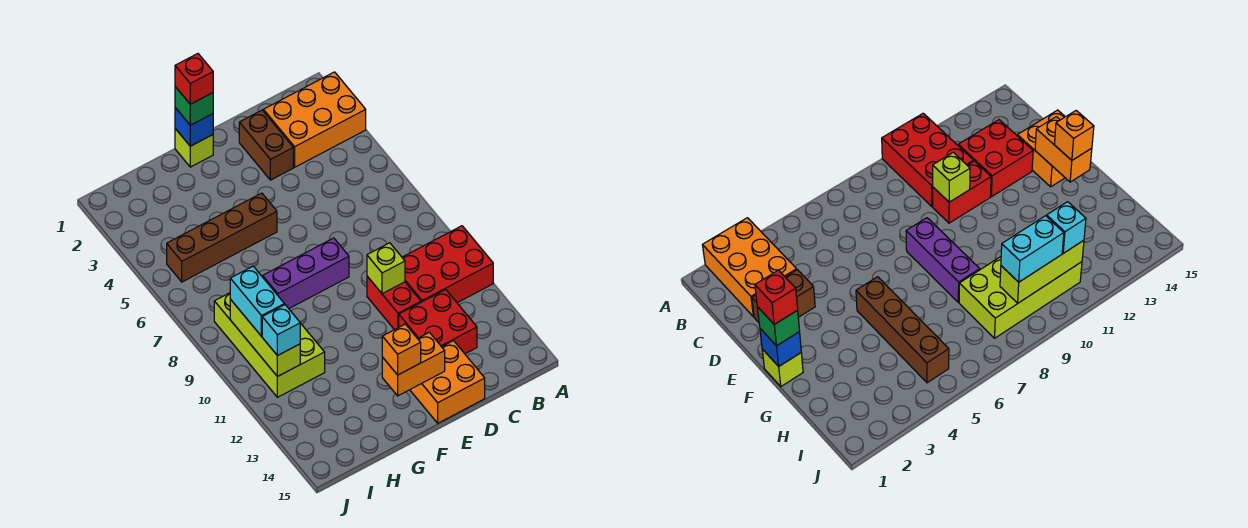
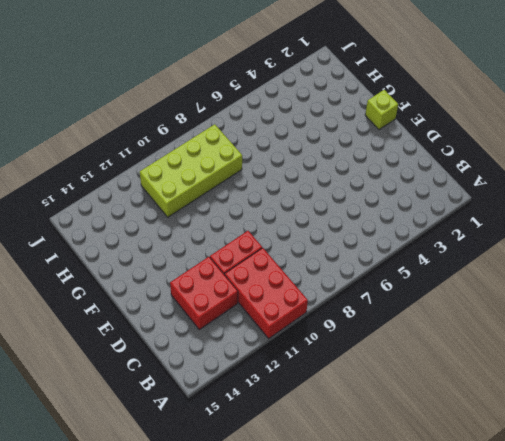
none -> orange 2x3 brick [263,72,366,167]
none -> brown 1x2 brick [239,110,293,180]
none -> orange 2x2 brick [410,341,485,423]

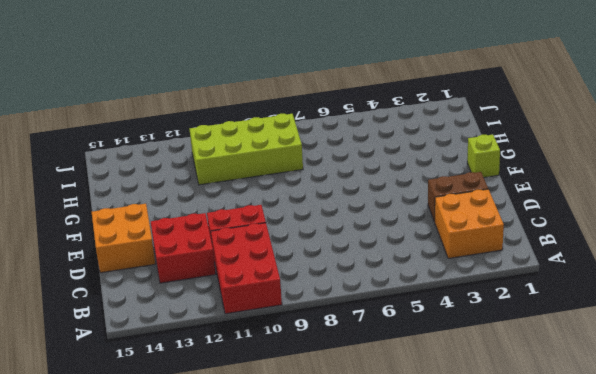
orange 2x2 brick [434,189,504,258] -> orange 2x3 brick [263,72,366,167]
none -> purple 1x3 brick [263,238,349,308]
none -> brown 1x4 brick [167,193,277,282]
none -> lime 1x1 brick [367,243,405,294]

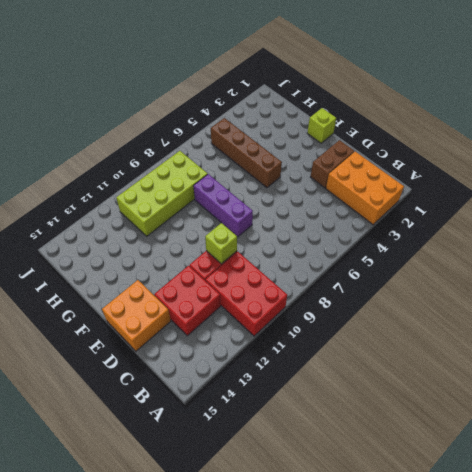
none -> orange 1x2 brick [382,332,445,396]
none -> blue 1x1 brick [175,108,213,146]
none -> lime 1x3 brick [230,299,300,377]

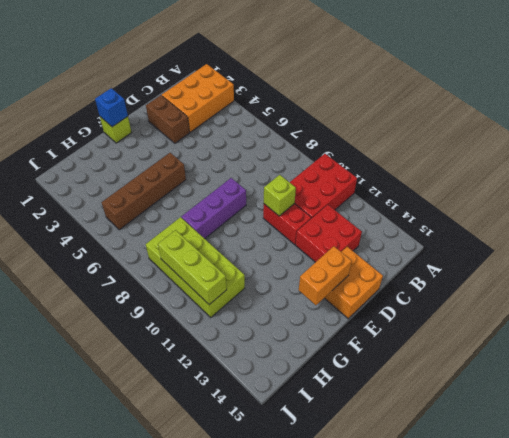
none -> green 1x1 brick [175,87,213,125]
none -> orange 1x1 brick [382,324,421,375]
none -> cyan 1x2 brick [230,266,284,336]

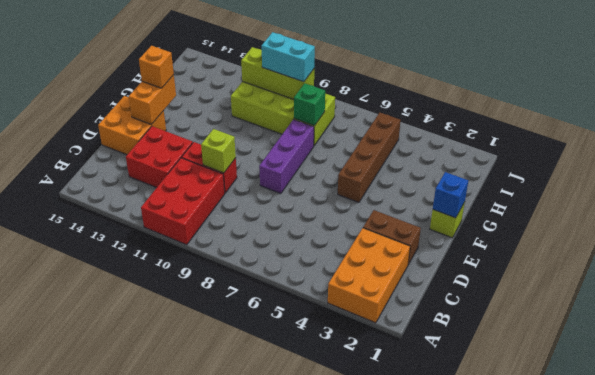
green 1x1 brick [294,83,325,126] -> green 1x1 brick moved to [175,87,213,125]
none -> cyan 1x1 brick [262,305,300,356]
none -> red 1x1 brick [175,54,213,104]

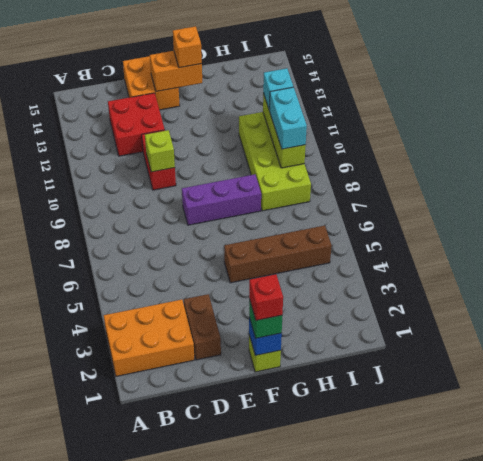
none -> red 2x3 brick [402,226,493,303]

